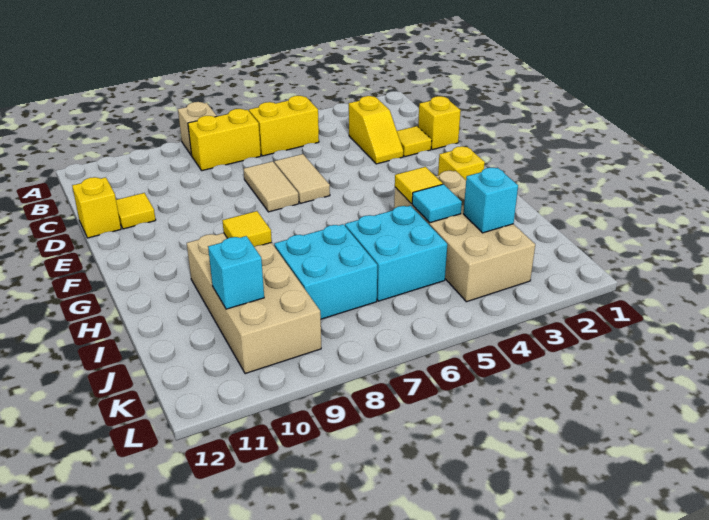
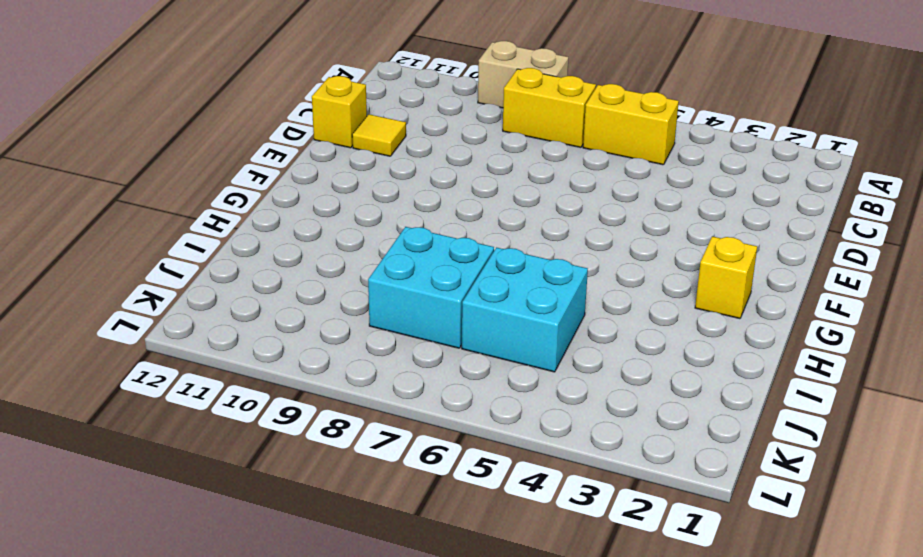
tan 1x2 brick [478,41,568,108] -> tan 1x1 brick [178,102,217,155]
none -> yellow 1x2 slope [349,96,403,164]
none -> yellow 1x1 brick [418,96,461,150]
none -> yellow 1x1 tile [397,126,432,157]

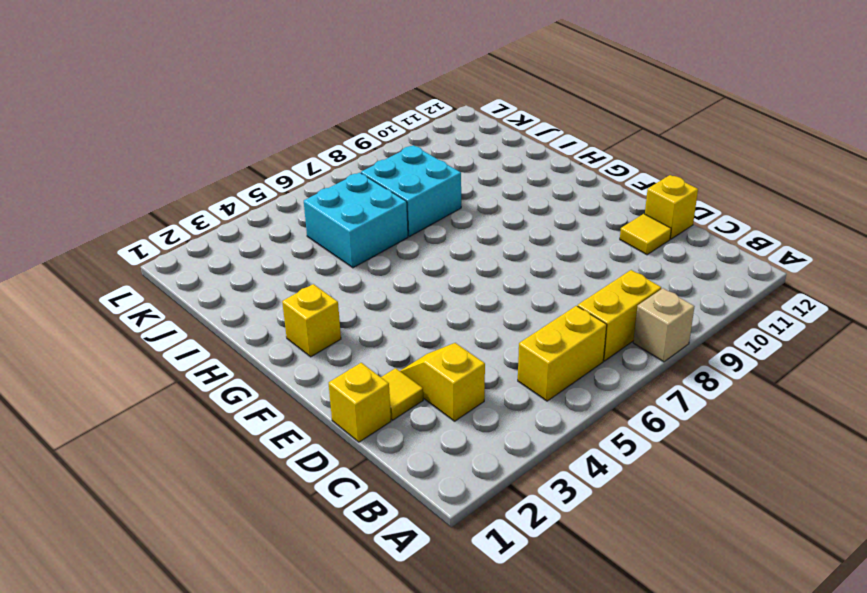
none -> tan 1x2 tile [274,154,330,203]
none -> tan 1x2 tile [243,161,299,212]
none -> tan 2x4 brick [394,171,535,302]

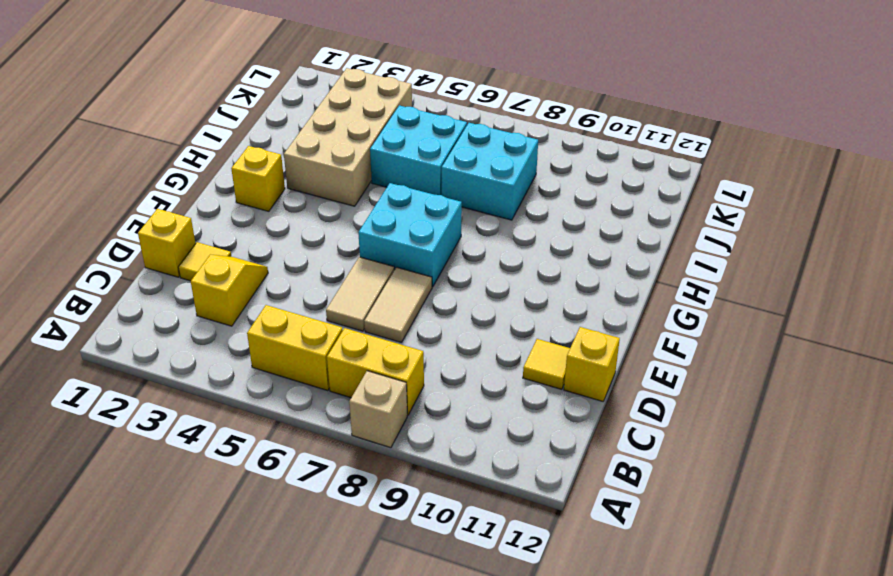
cyan 2x2 brick [358,183,462,287] -> none
none -> tan 2x4 brick [187,233,321,374]
none -> yellow 1x1 tile [395,167,443,204]
none -> yellow 1x1 tile [222,211,272,247]

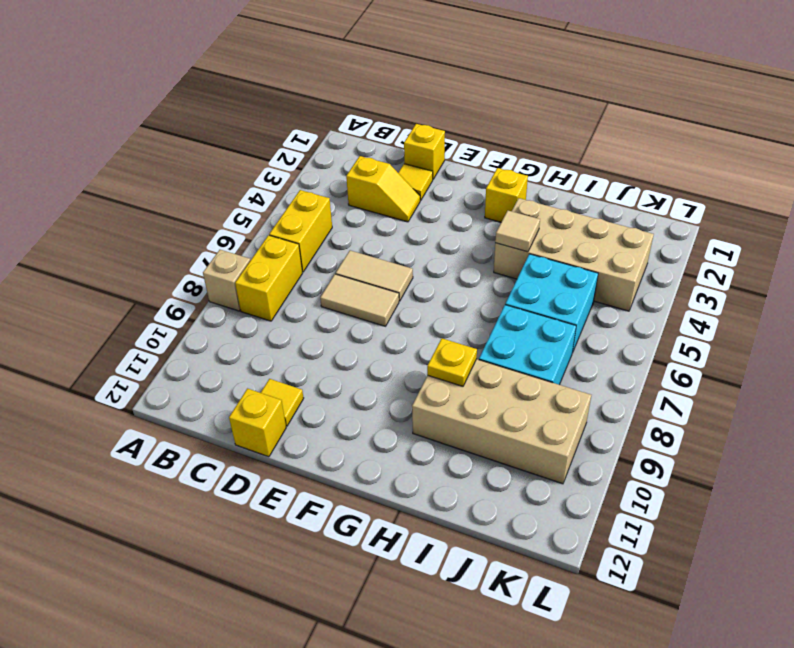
tan 1x1 tile [495,211,540,252] -> yellow 1x1 tile [395,167,443,204]
yellow 1x1 plate [427,338,477,386] -> yellow 1x1 tile [222,211,272,247]
none -> cyan 1x1 tile [412,184,462,223]
none -> cyan 1x1 brick [463,168,518,233]
none -> cyan 1x1 brick [208,236,264,309]

